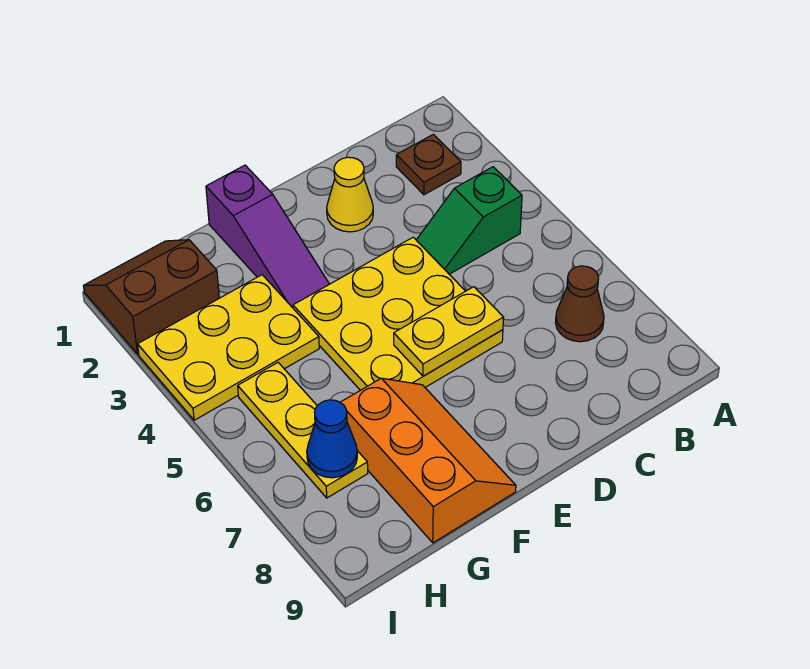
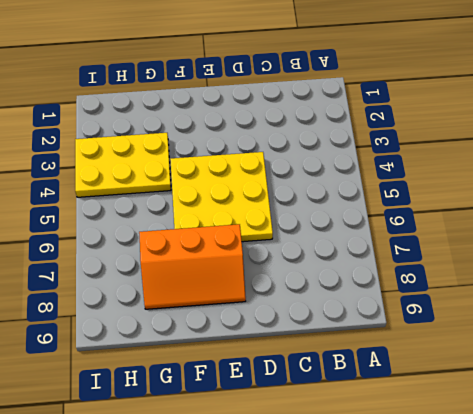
orange 2x3 slope [139,224,246,309] -> orange 2x3 slope turned to [340,378,516,543]
none -> brown 1x1 plate [396,134,461,195]
none -> green 1x2 slope [417,167,522,274]
none -> brown 1x1 cone [555,266,604,342]

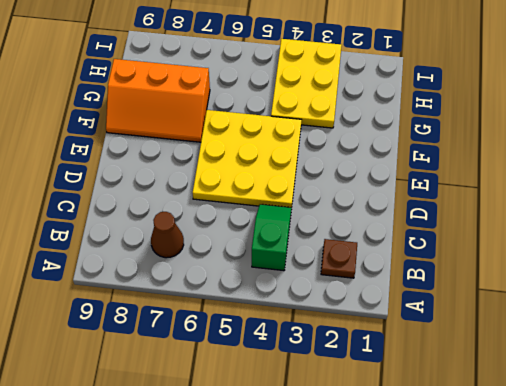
none -> yellow 1x1 cone [327,157,373,232]
none -> purple 1x3 slope [206,165,329,308]
none -> brown 2x2 slope [84,240,219,354]

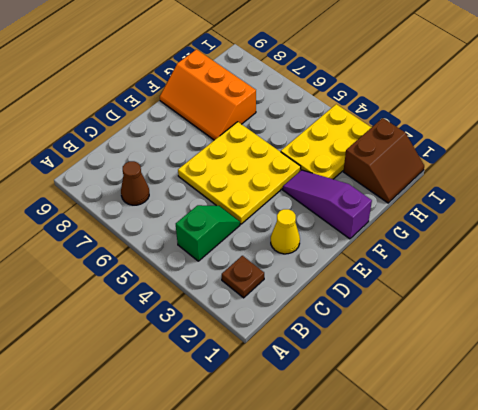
none -> yellow 1x3 plate [238,363,368,498]
none -> yellow 1x2 plate [394,287,503,376]
none -> blue 1x1 cone [307,400,357,478]

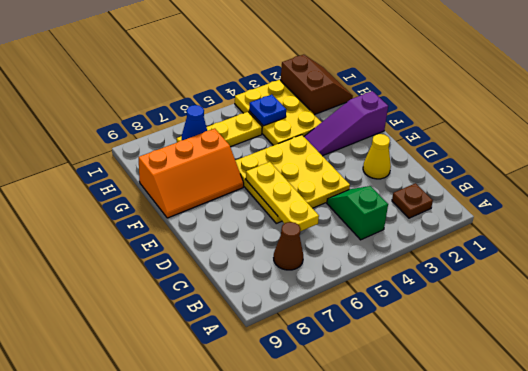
yellow 1x3 plate [246,162,319,231] -> yellow 1x2 plate [394,287,503,376]
blue 1x1 plate [249,95,286,126] -> none

